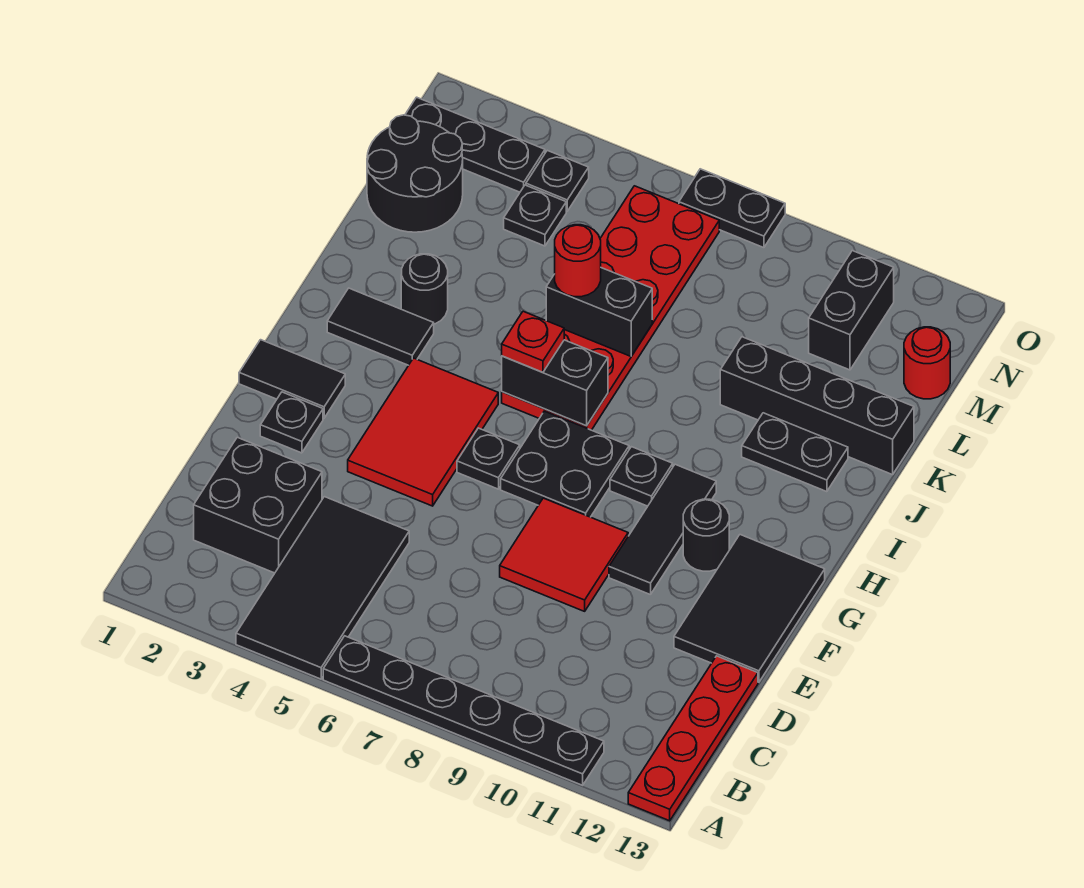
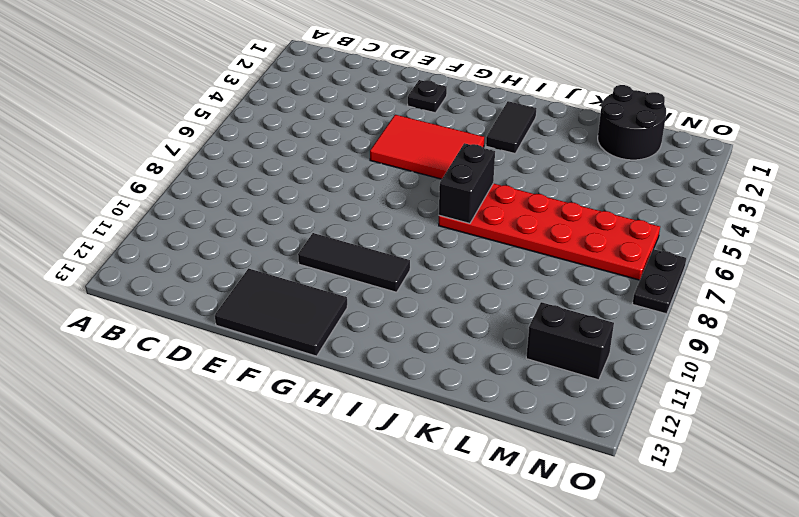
none -> black 2x4 tile [236,497,409,679]
none -> black 1x6 plate [323,636,604,785]
none -> red 1x4 plate [628,656,758,821]
none -> black 2x2 brick [194,437,322,573]

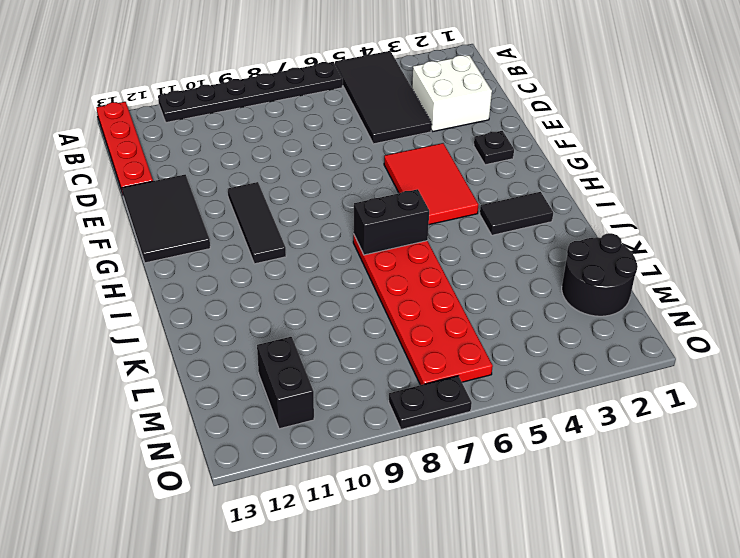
white 2x2 brick [412,55,492,131] -> black 2x2 brick [194,437,322,573]
none -> red 2x2 tile [500,498,628,611]
none -> black 1x2 tile [239,340,345,418]
none -> black 1x1 plate [457,428,520,489]
none -> black 2x2 plate [501,411,629,517]

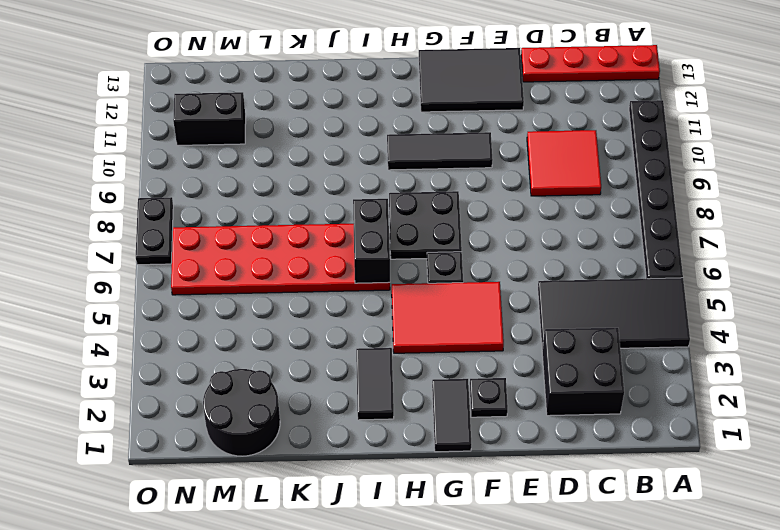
red 2x2 tile [527,130,601,196] -> red 2x2 tile moved to [500,498,628,611]
none -> black 1x1 round brick [683,499,729,571]
none -> black 1x1 plate [610,447,673,506]
none -> black 1x1 round brick [401,254,448,324]
none -> black 1x2 plate [742,413,848,492]

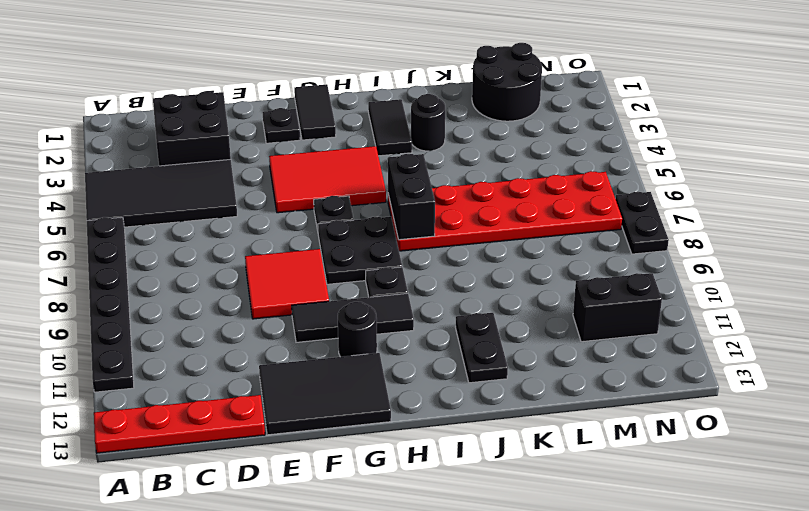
none -> black 1x4 brick [720,337,914,475]
none -> black 1x1 plate [504,185,566,246]
none -> red 1x1 round brick [904,327,950,399]
none -> black 1x3 plate [405,97,545,192]

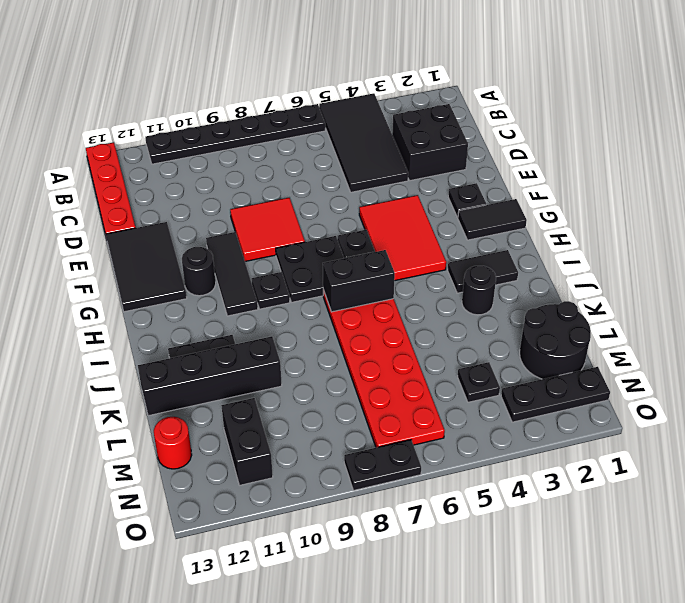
none -> black 1x1 plate [526,150,589,211]
none -> black 1x2 brick [546,268,652,356]
none -> red 1x1 plate [502,311,564,372]
none -> red 1x1 round brick [555,225,601,297]

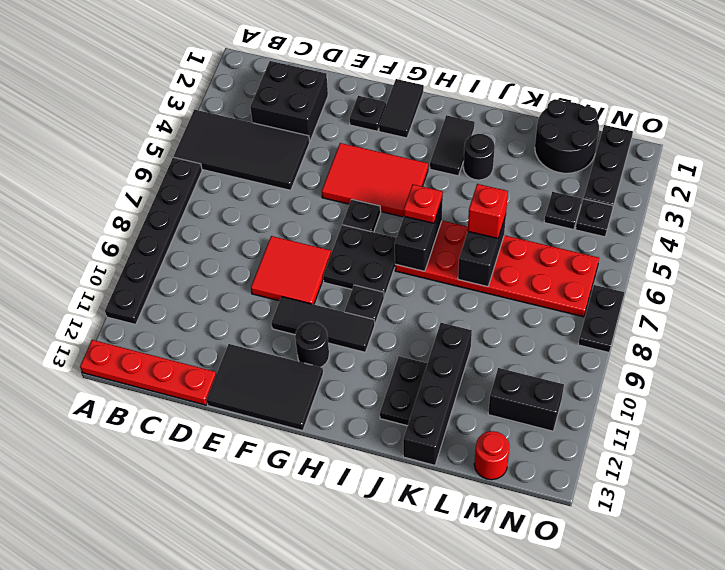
red 1x1 brick [468,184,508,238] -> red 1x1 round brick [555,225,601,297]

